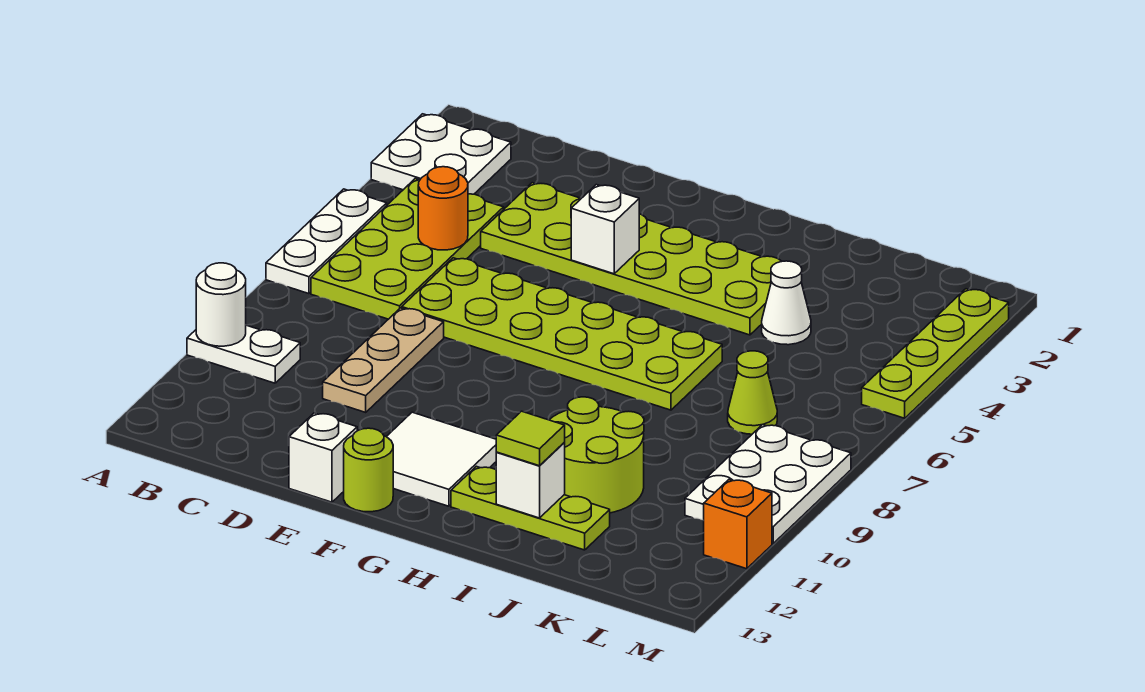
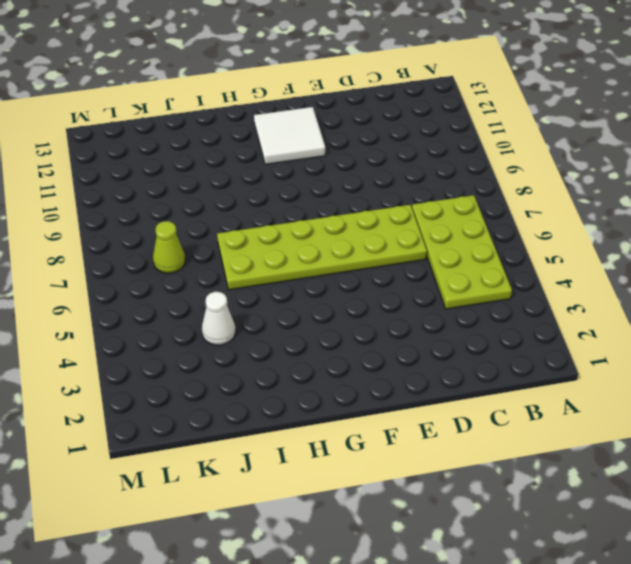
none -> white 2x2 plate [371,114,511,194]
none -> white 1x3 plate [266,189,387,294]
none -> white 1x2 plate [187,325,300,383]

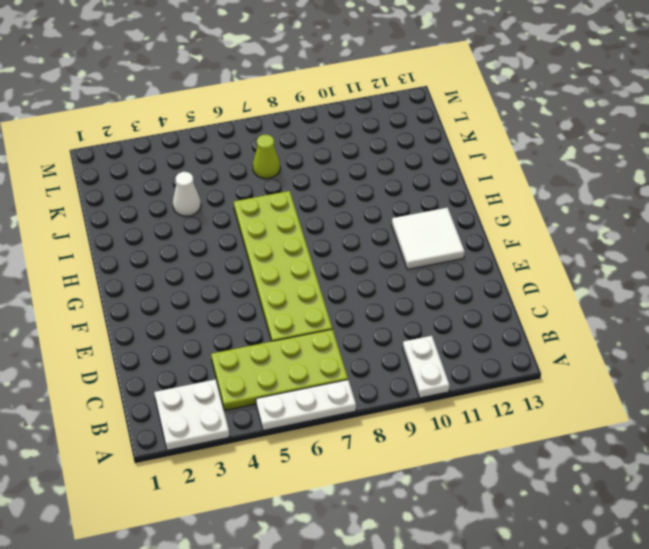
none -> lime 2x6 plate [481,183,782,335]
none -> tan 1x3 plate [323,308,444,412]
none -> white 1x1 brick [289,413,357,502]

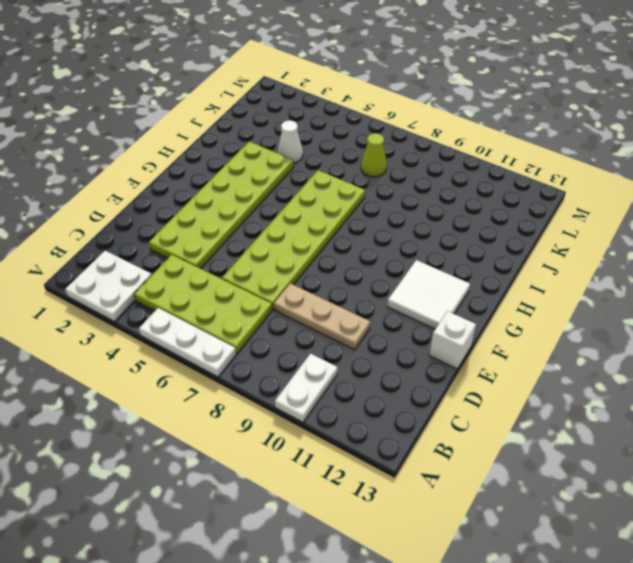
none -> lime 1x1 round brick [344,428,393,512]
none -> lime 1x3 plate [451,466,610,550]
none -> lime 2x2 round brick [550,397,644,513]

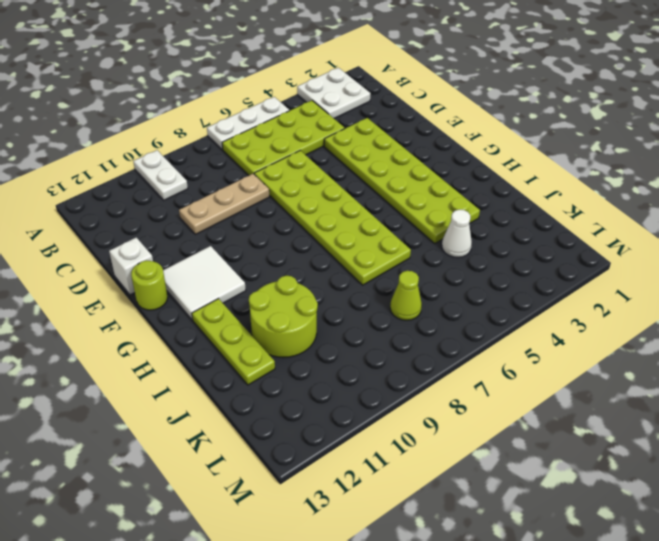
none -> white 2x3 plate [685,424,851,544]
none -> lime 1x4 plate [862,289,1009,418]
none -> orange 1x1 brick [704,480,772,569]

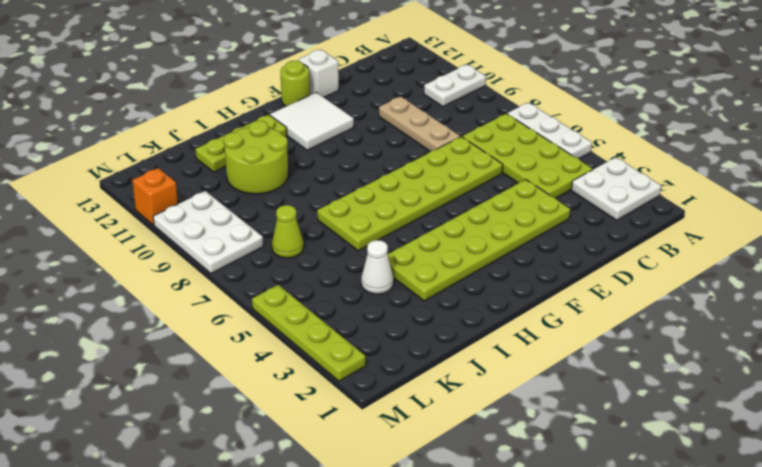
none -> white 1x1 round brick [196,263,246,346]
none -> orange 1x1 round brick [418,167,468,250]
none -> white 1x1 brick [571,185,639,274]

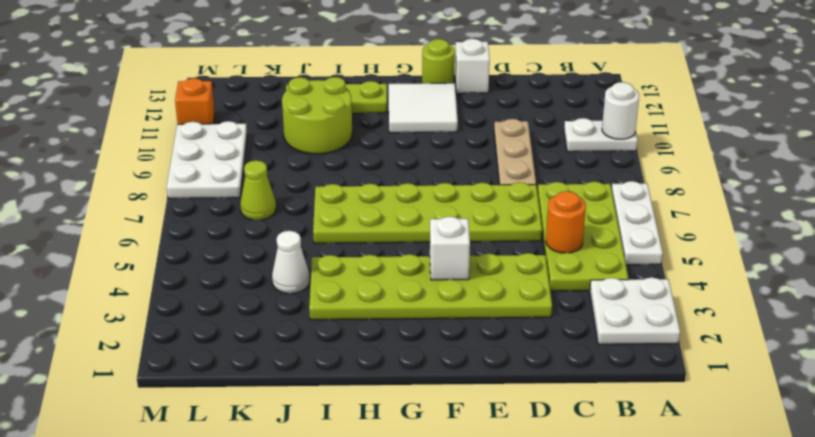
none -> lime 1x4 plate [862,289,1009,418]
none -> white 1x1 brick [496,443,565,518]
none -> lime 1x1 tile [496,411,565,466]

